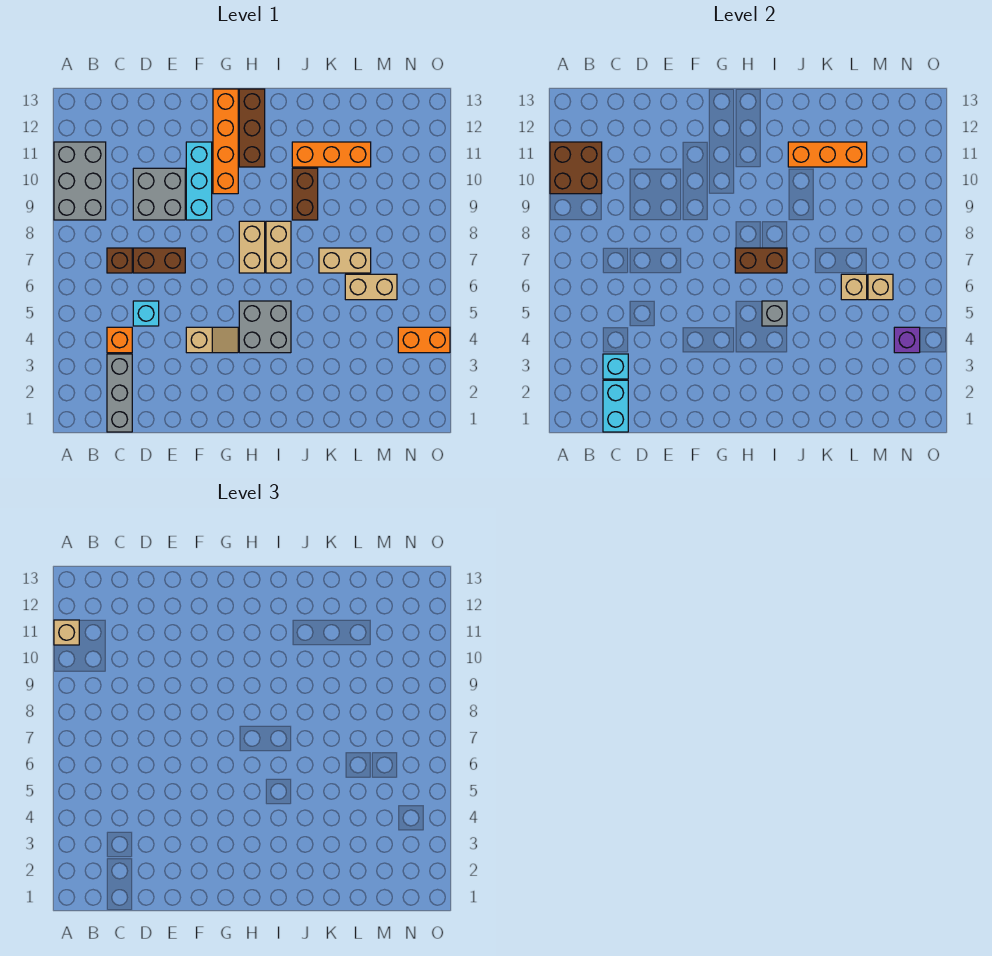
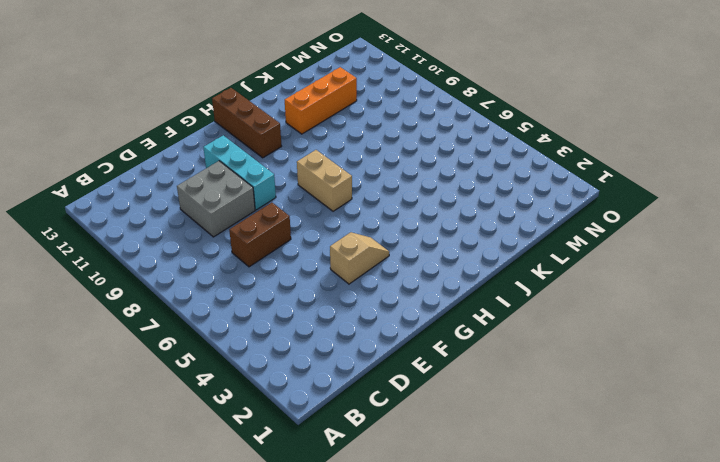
none -> grey 2x3 brick [54,142,106,220]
none -> grey 1x3 brick [107,354,132,432]
none -> orange 1x1 brick [107,327,132,353]

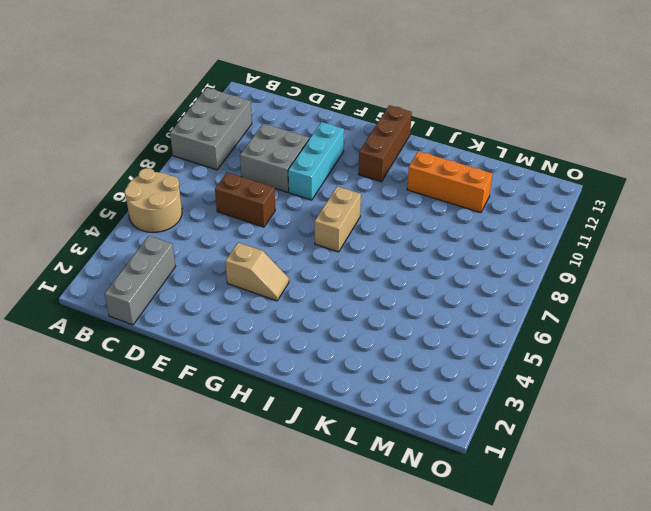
tan 2x2 round brick [124,168,182,232] -> none
none -> orange 1x1 brick [107,327,132,353]
none -> brown 1x1 brick [107,248,132,273]
none -> cyan 1x1 brick [133,301,159,326]

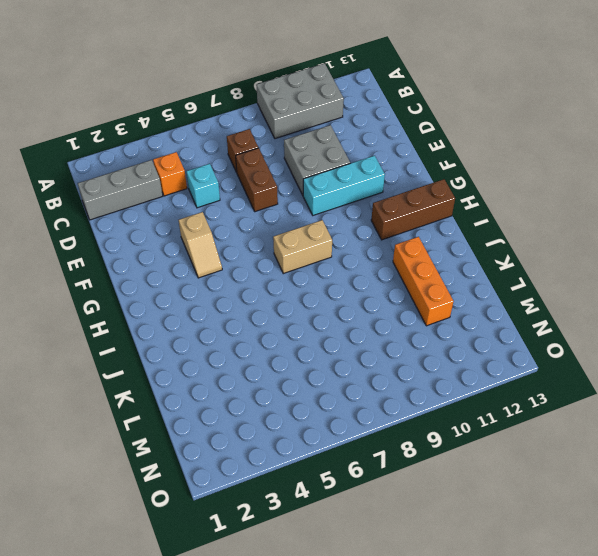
none -> orange 1x4 brick [213,89,238,194]
none -> grey 2x2 brick [239,301,291,353]
none -> tan 1x2 brick [266,221,291,273]

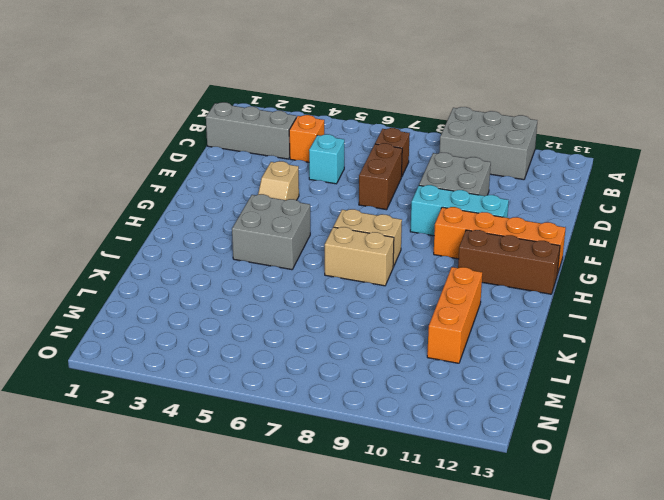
none -> brown 1x2 brick [292,168,318,220]
none -> tan 1x2 brick [319,248,371,273]
none -> tan 1x2 brick [345,274,397,300]

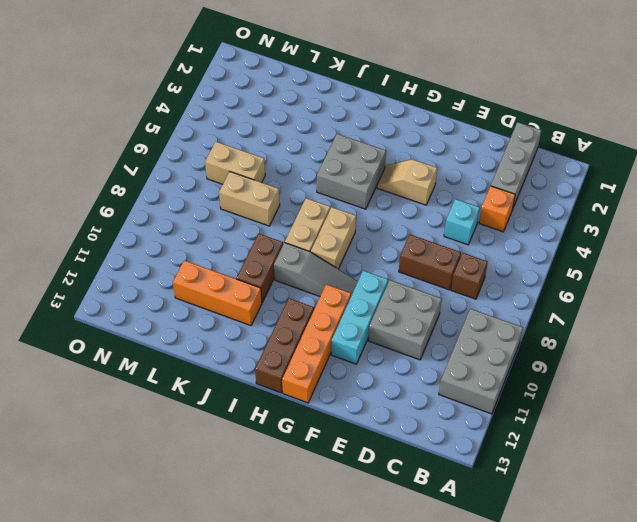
grey 1x3 slope [274,243,358,296] -> none
none -> orange 1x2 brick [398,327,450,353]
none -> brown 2x2 brick [550,142,602,194]
none -> cyan 1x2 brick [603,380,628,432]

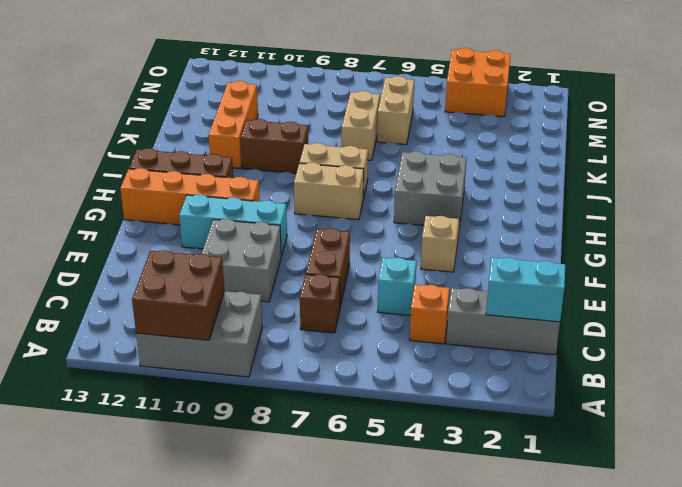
orange 2x2 brick [445,48,511,117] -> orange 1x2 brick [398,327,450,353]
none -> cyan 1x1 brick [603,354,628,379]
none -> brown 1x2 brick [735,248,787,273]
none -> grey 1x1 brick [762,301,787,326]

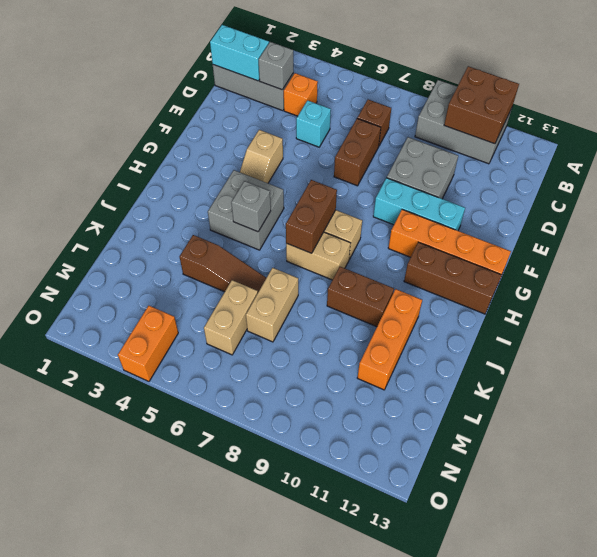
grey 1x1 brick [259,42,294,90] -> cyan 1x1 brick [603,354,628,379]
brown 1x3 slope [180,235,266,292] -> none
none -> orange 1x3 brick [788,142,867,167]
none -> tan 1x1 brick [841,274,867,300]
none -> tan 1x1 brick [868,274,893,300]

